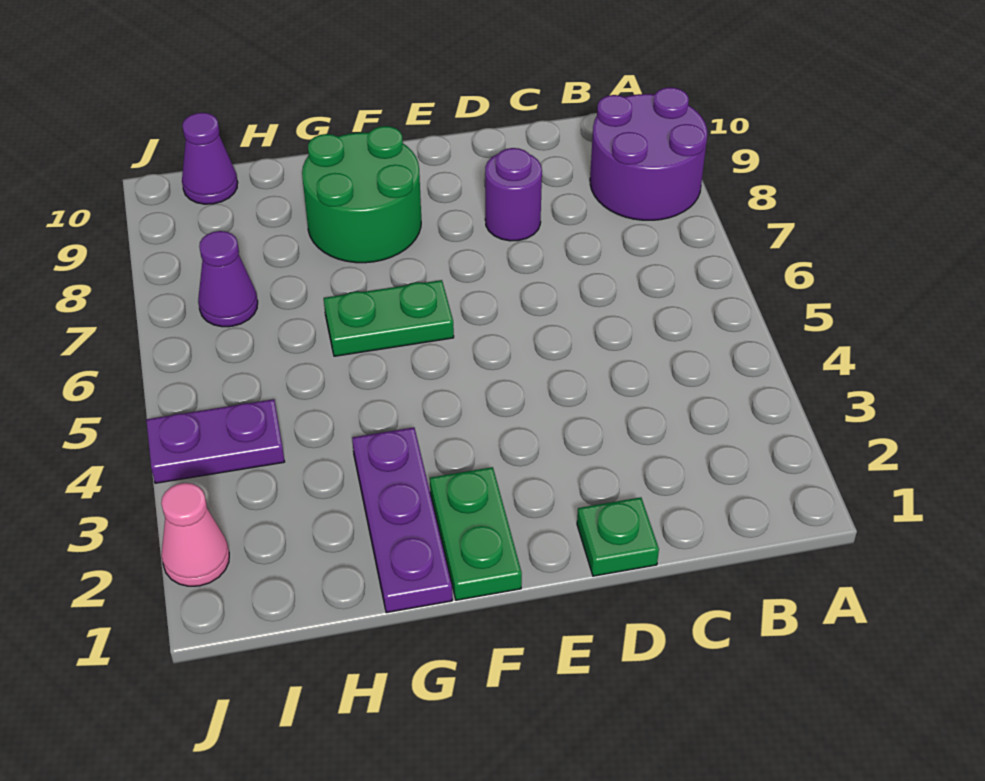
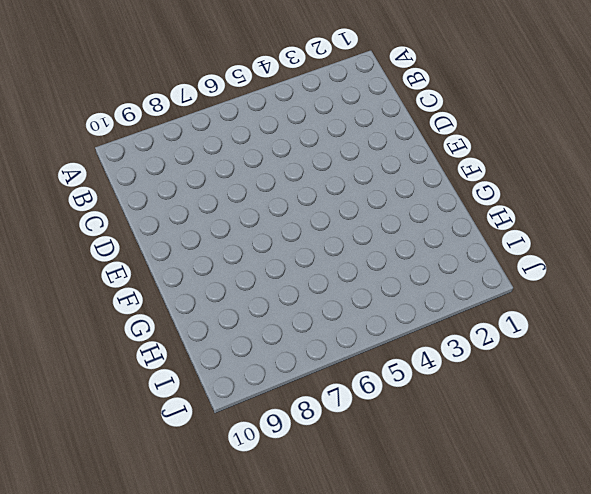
none -> purple 2x2 round brick [590,87,707,220]
none -> green 1x1 plate [577,497,659,576]

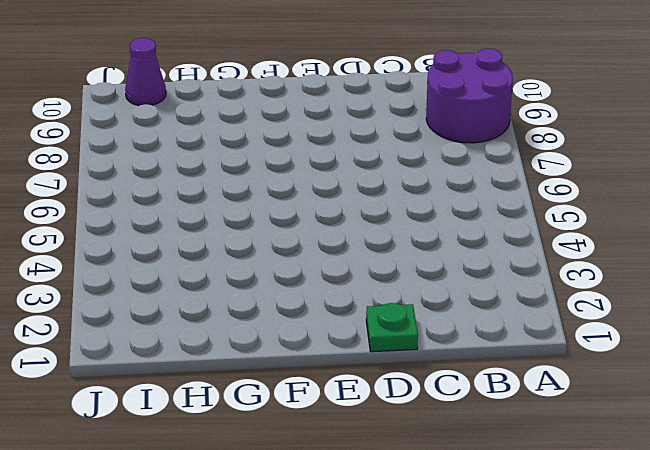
none -> purple 1x1 round brick [485,148,542,241]
none -> green 1x2 plate [430,467,522,600]

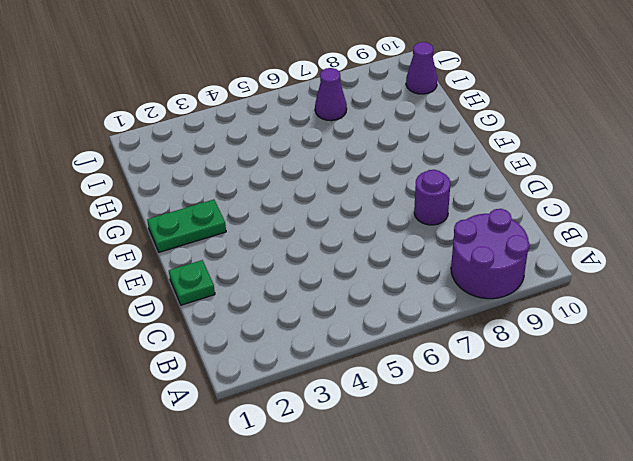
none -> green 1x2 plate [324,280,454,356]
none -> green 2x2 round brick [302,126,421,263]

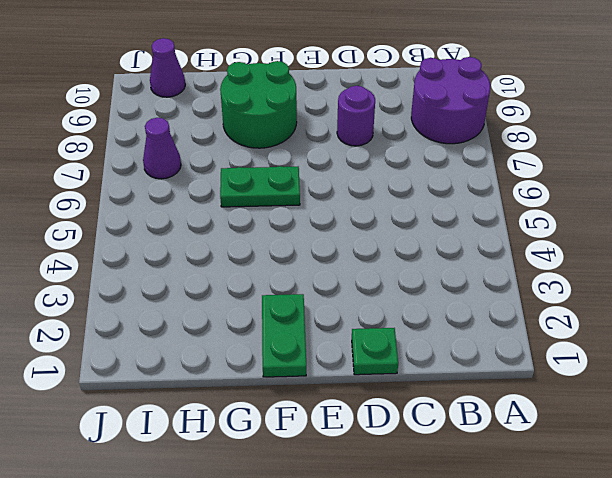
none -> purple 1x3 plate [352,427,452,613]
none -> purple 1x2 plate [146,399,285,483]

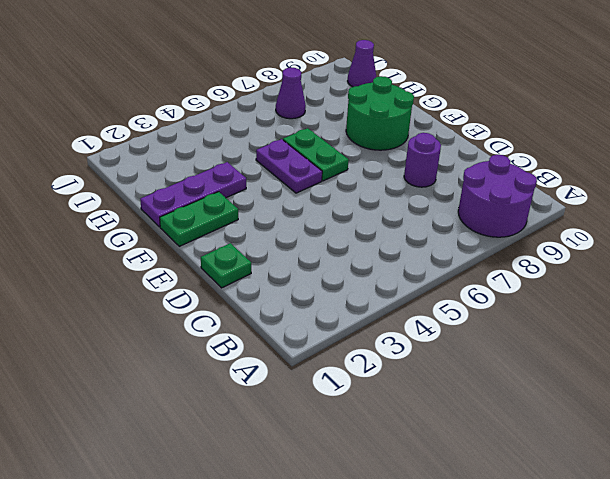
purple 1x2 plate [256,139,322,193] -> purple 1x2 plate moved to [146,399,285,483]
none -> pink 1x1 cone [161,483,229,586]

